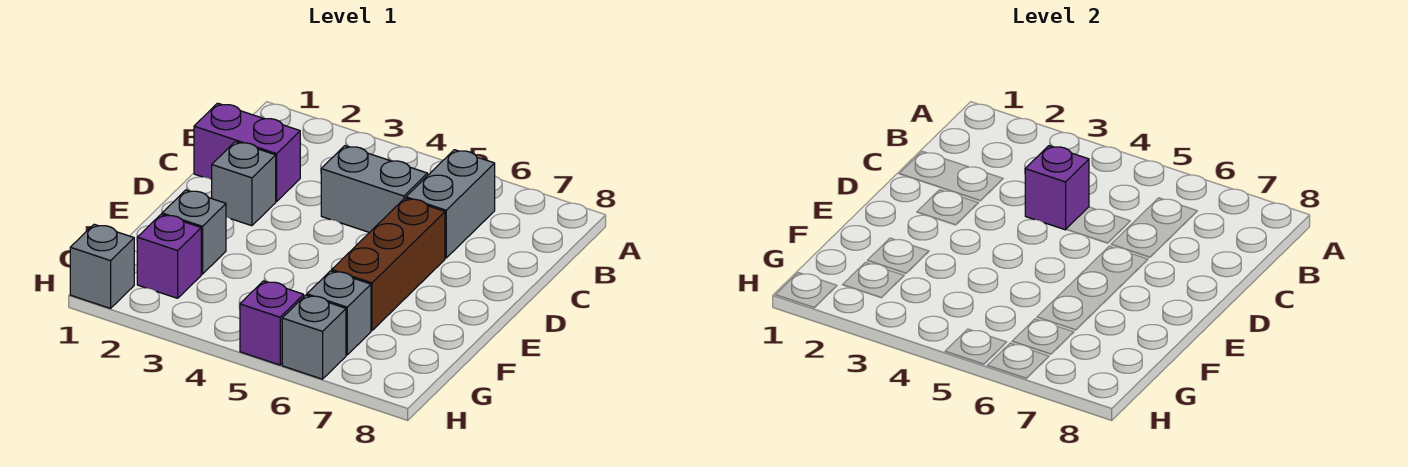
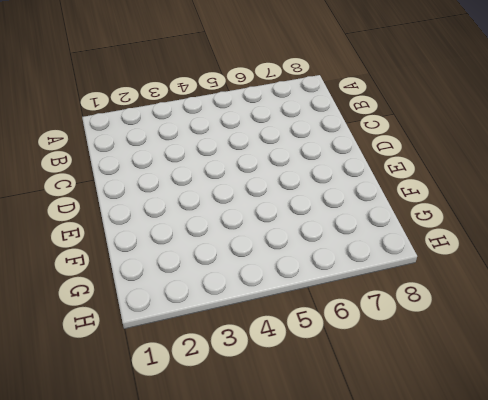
none -> grey 1x2 brick [406,150,495,258]
none -> purple 1x2 brick [194,103,300,201]
none -> grey 1x2 brick [321,146,428,233]

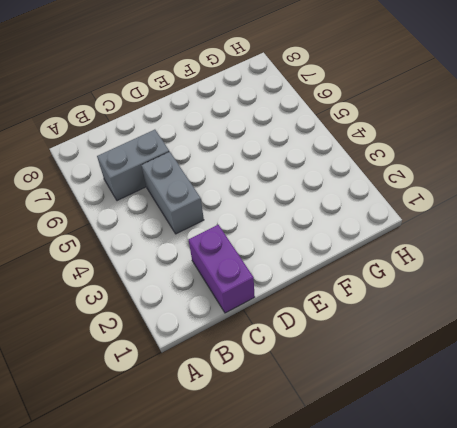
none -> grey 1x1 brick [212,142,276,226]
none -> brown 1x3 brick [332,198,445,331]
none -> grey 1x1 brick [162,190,226,274]

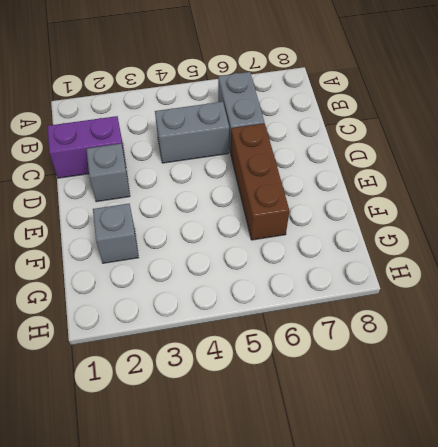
none -> purple 1x1 brick [137,214,201,298]
none -> grey 1x1 brick [307,271,371,355]
none -> grey 1x1 brick [70,224,134,308]

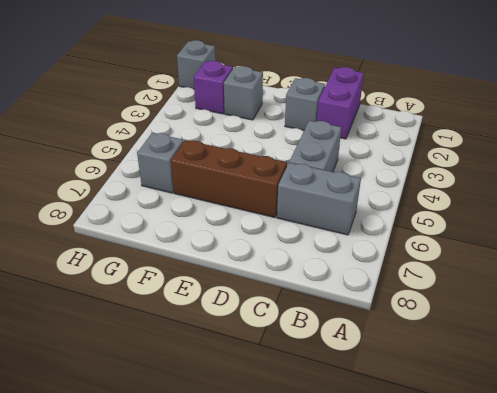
none -> purple 1x1 brick [240,281,304,365]
none -> grey 1x1 brick [282,295,346,379]
none -> purple 1x1 brick [1025,146,1089,230]

